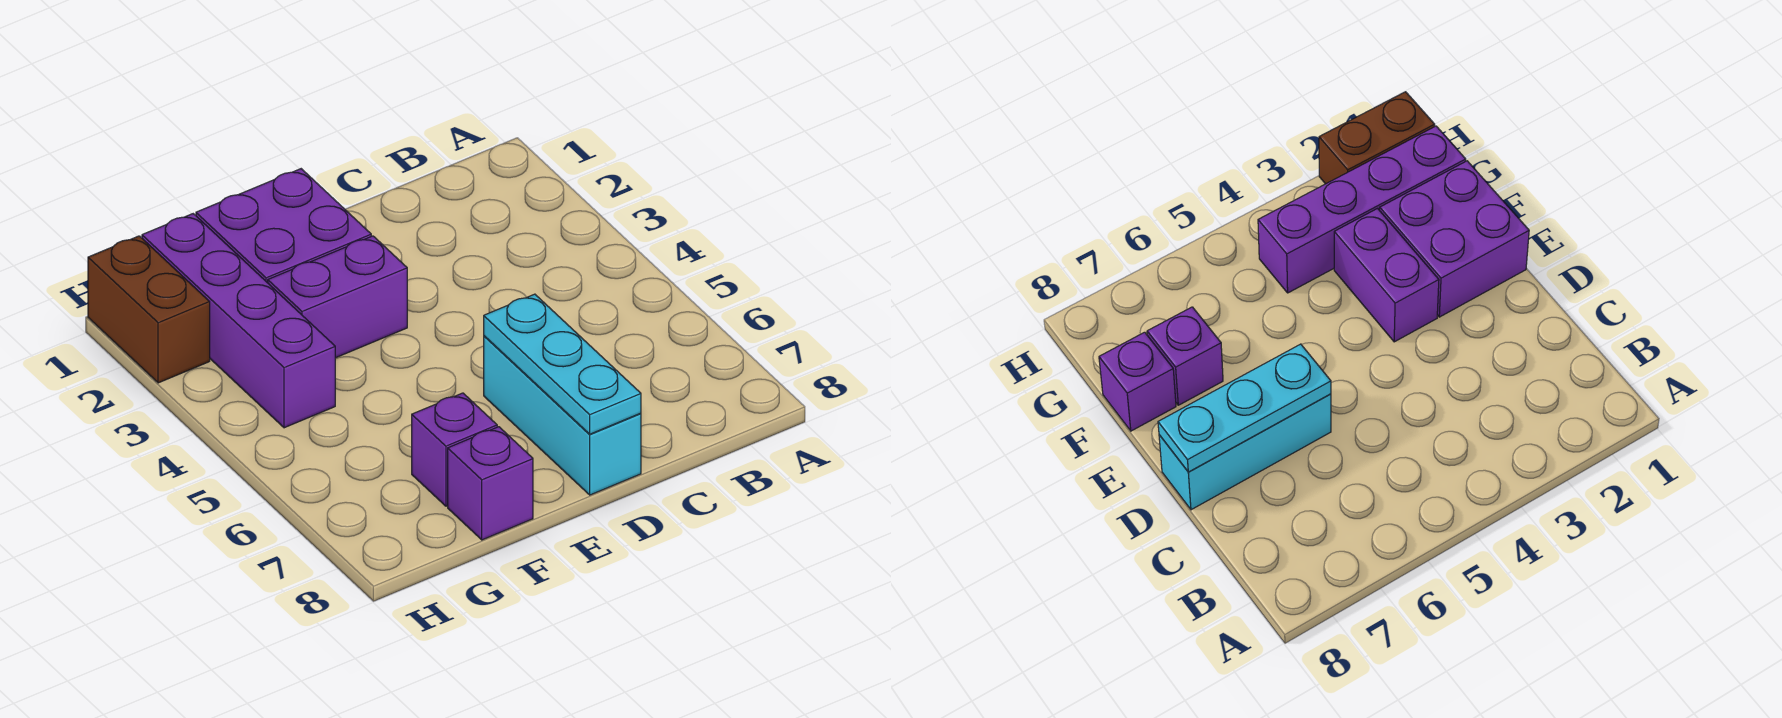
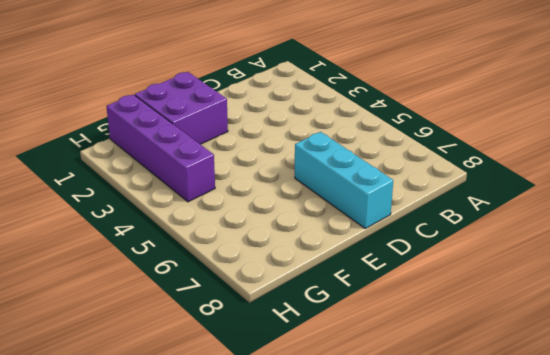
none -> purple 1x2 brick [268,236,407,358]
none -> purple 1x1 brick [412,393,497,506]

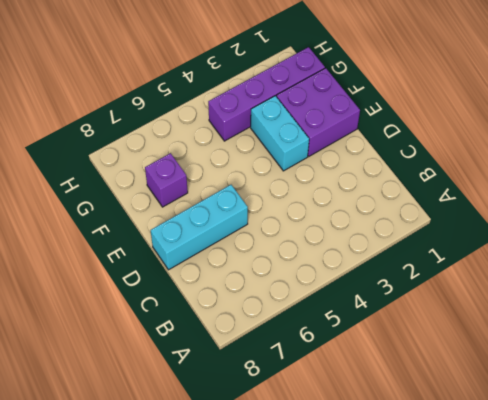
cyan 1x2 brick [251,96,309,171] -> purple 1x2 brick [268,236,407,358]
none -> purple 1x1 brick [448,427,533,540]
none -> brown 1x2 brick [88,236,210,383]

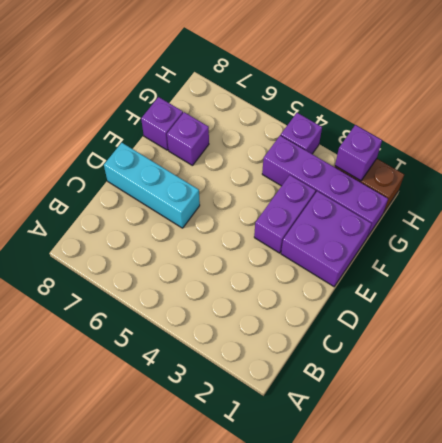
purple 1x1 brick [335,125,382,181] -> none
purple 1x1 brick [281,113,322,154] -> none
none -> cyan 1x3 plate [484,294,641,434]

